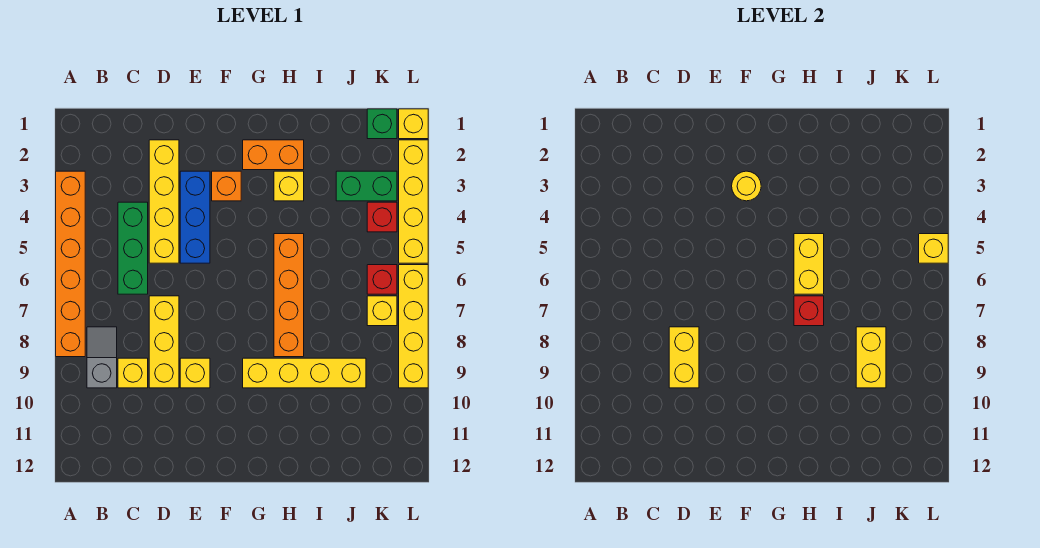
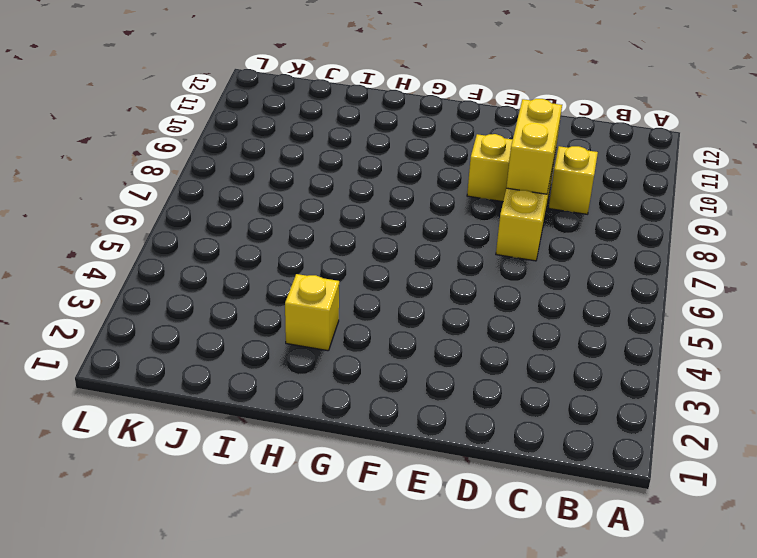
none -> orange 1x6 brick [56,171,85,357]
none -> grey 1x2 slope [87,327,117,388]
none -> green 1x3 brick [118,202,148,294]

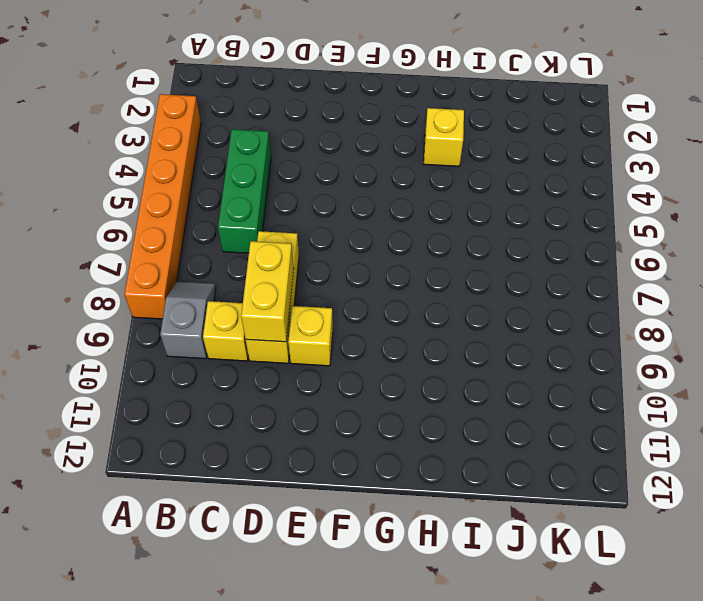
none -> yellow 1x4 brick [149,140,179,263]
none -> blue 1x3 brick [180,171,210,263]
none -> orange 1x1 brick [212,171,241,201]

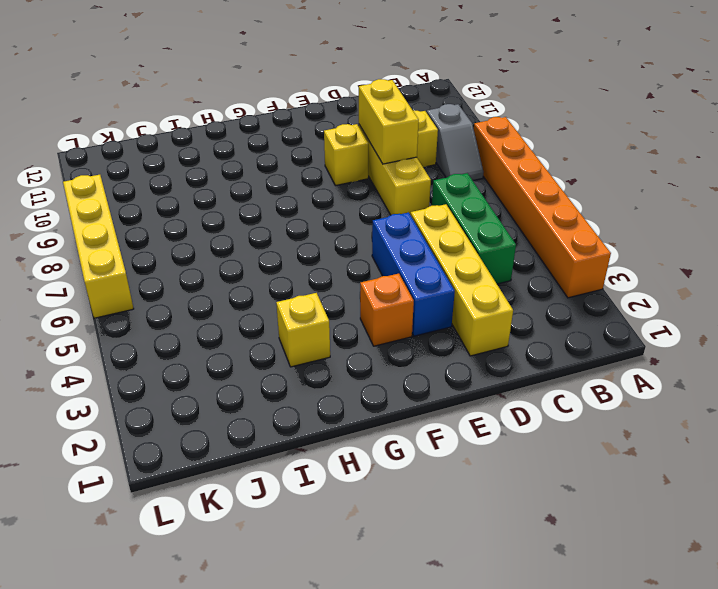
none -> orange 1x2 brick [243,140,304,170]
none -> yellow 1x4 brick [243,358,366,388]
none -> orange 1x4 brick [274,234,304,357]

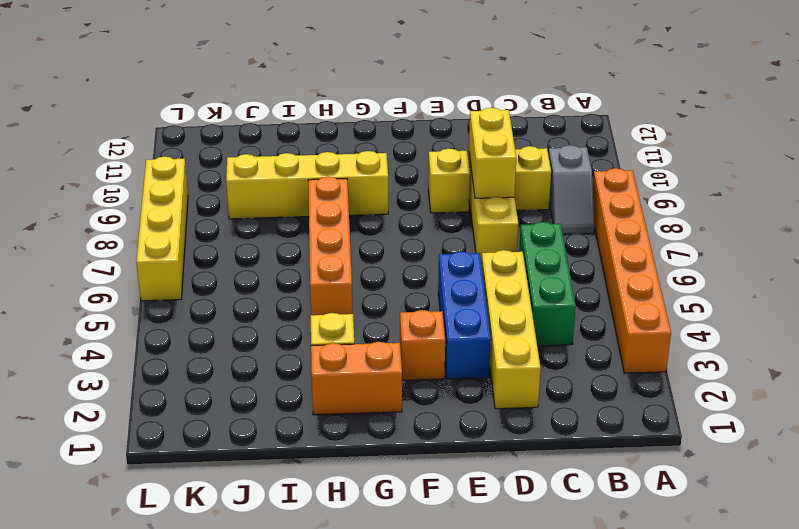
none -> green 1x2 brick [336,171,397,201]
none -> green 1x1 brick [367,109,397,139]
none -> red 1x1 brick [367,202,397,232]

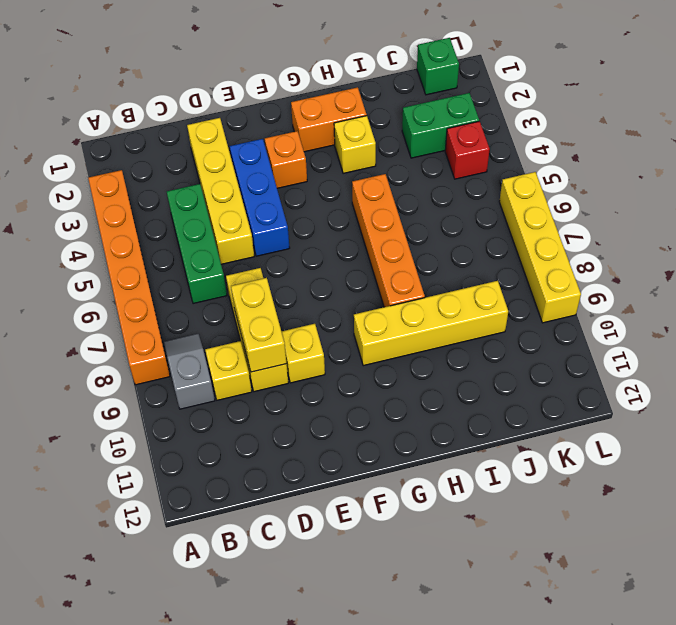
none -> red 1x1 brick [367,265,397,294]
none -> yellow 1x1 brick [367,296,397,326]
none -> yellow 1x1 brick [399,109,428,139]

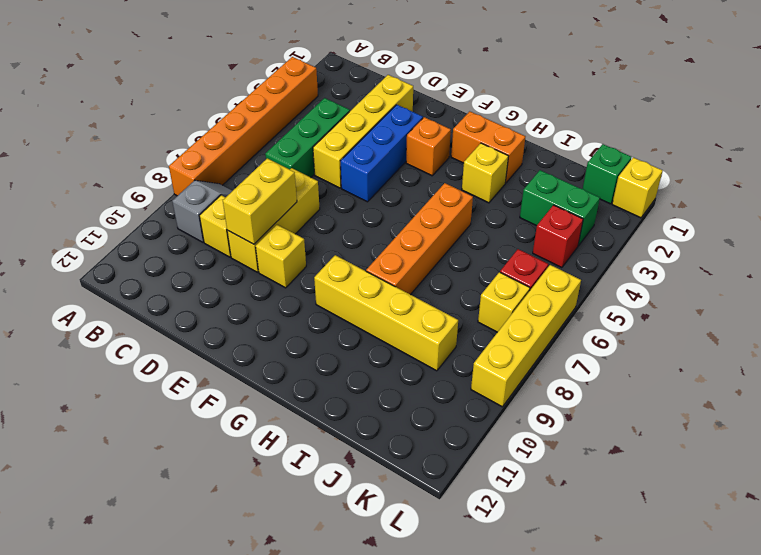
none -> yellow 1x4 brick [399,140,428,263]
none -> yellow 1x1 round brick [732,171,761,201]
none -> yellow 1x2 brick [794,234,824,294]

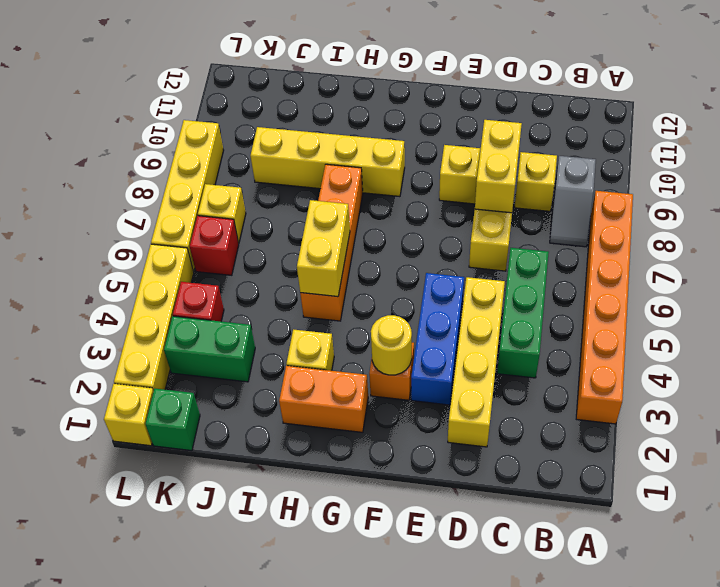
none -> red 1x1 brick [794,296,824,326]
none -> yellow 1x2 brick [856,327,886,388]
none -> yellow 1x1 brick [919,234,948,263]

